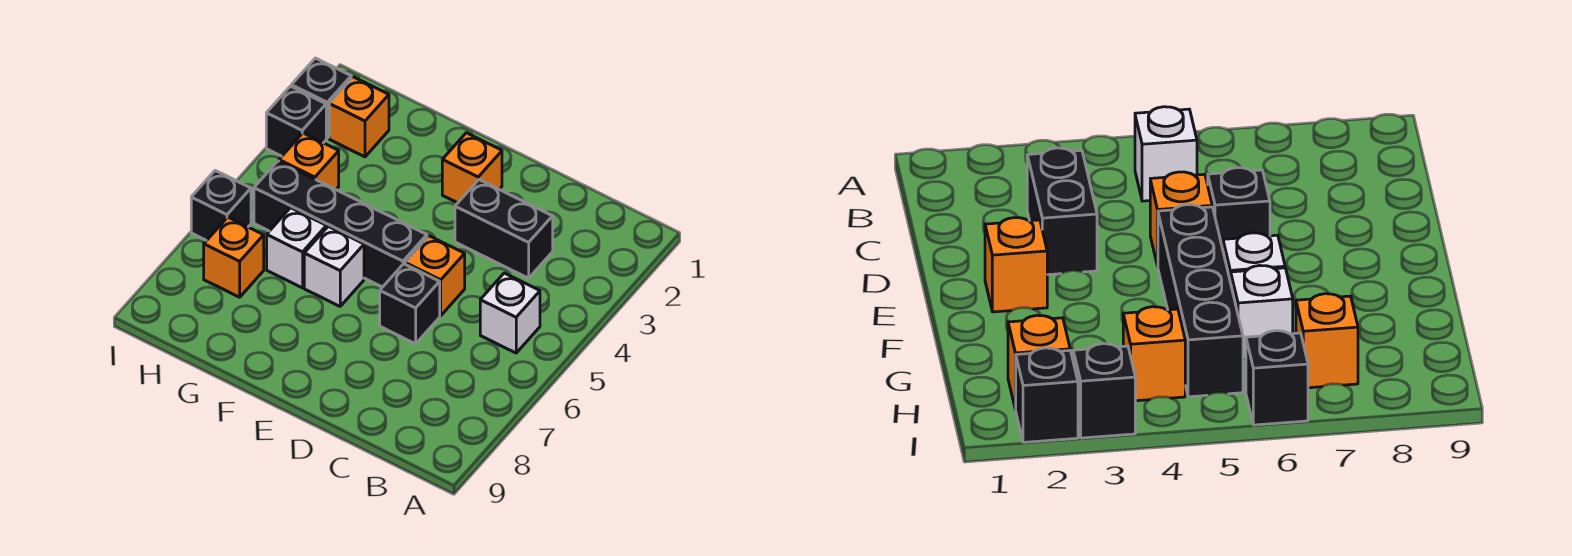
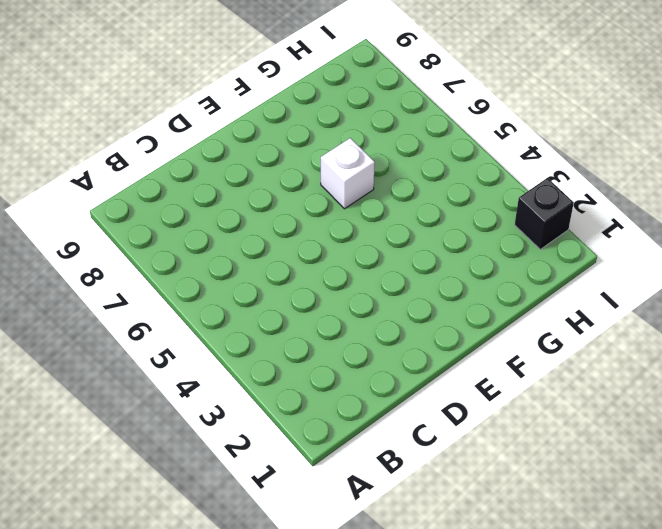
none -> white 1x1 brick [480,273,540,353]
none -> black 1x2 brick [455,180,553,278]
none -> orange 1x1 brick [405,236,465,316]

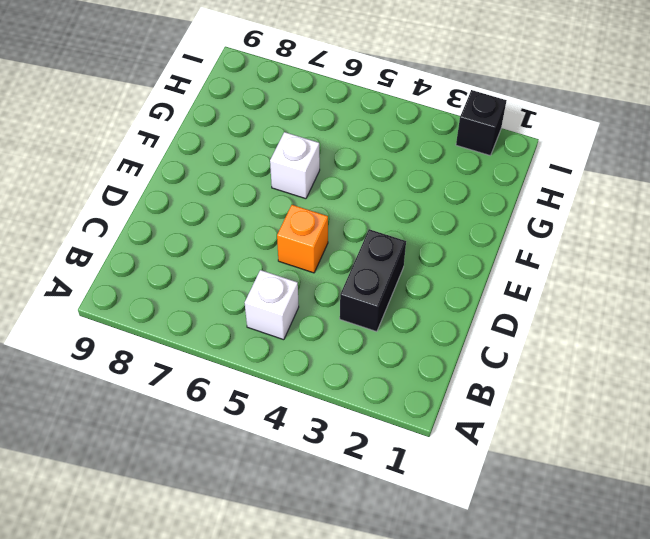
none -> black 1x1 brick [380,264,440,344]
none -> orange 1x1 brick [442,133,502,203]
none -> black 1x4 brick [254,161,427,287]

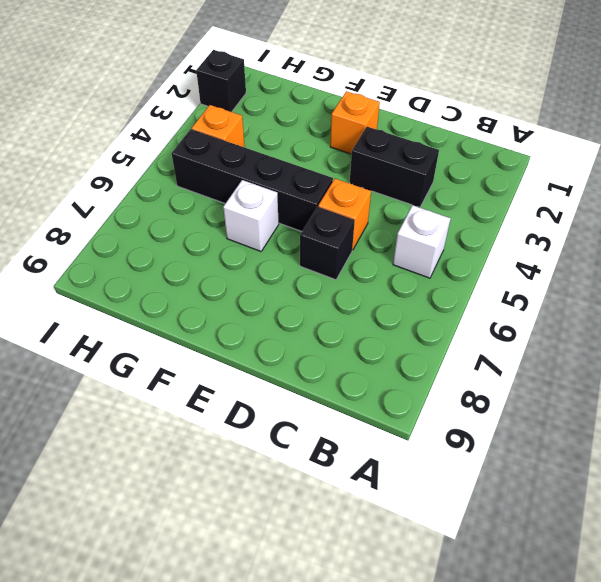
none -> white 1x1 brick [267,208,326,288]
none -> orange 1x1 brick [329,77,389,157]
none -> orange 1x1 brick [204,217,264,297]

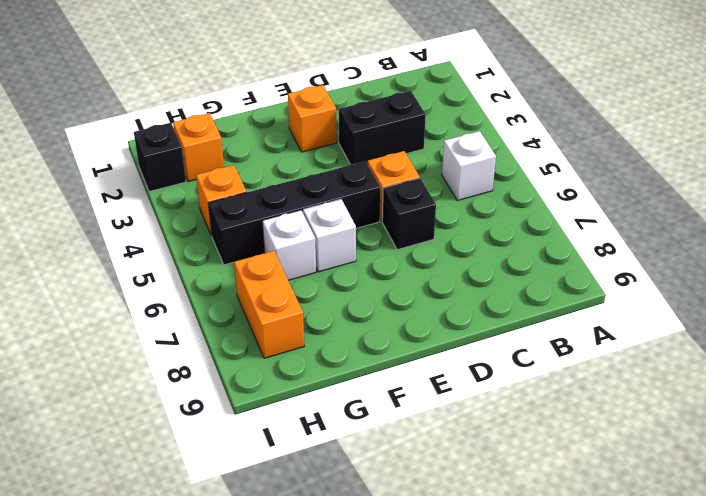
orange 1x2 brick [234,251,304,358] -> orange 1x1 brick [204,217,264,297]
none -> black 1x1 brick [266,86,326,156]
none -> black 1x1 brick [191,171,251,241]

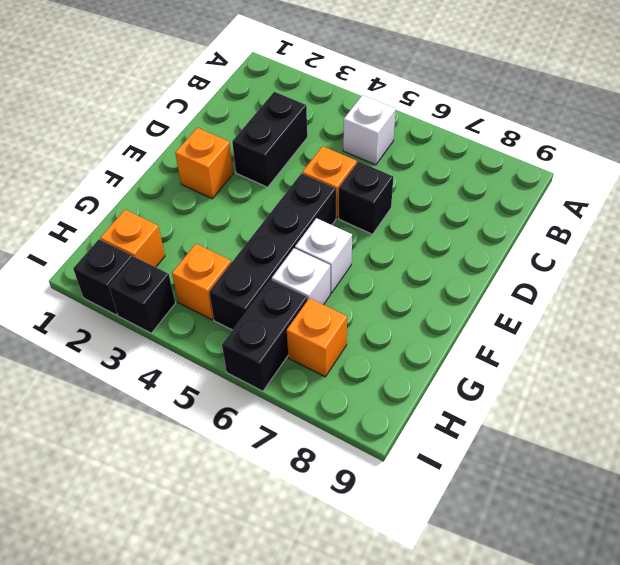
black 1x2 brick [222,280,308,391] -> black 1x1 brick [191,171,251,241]

